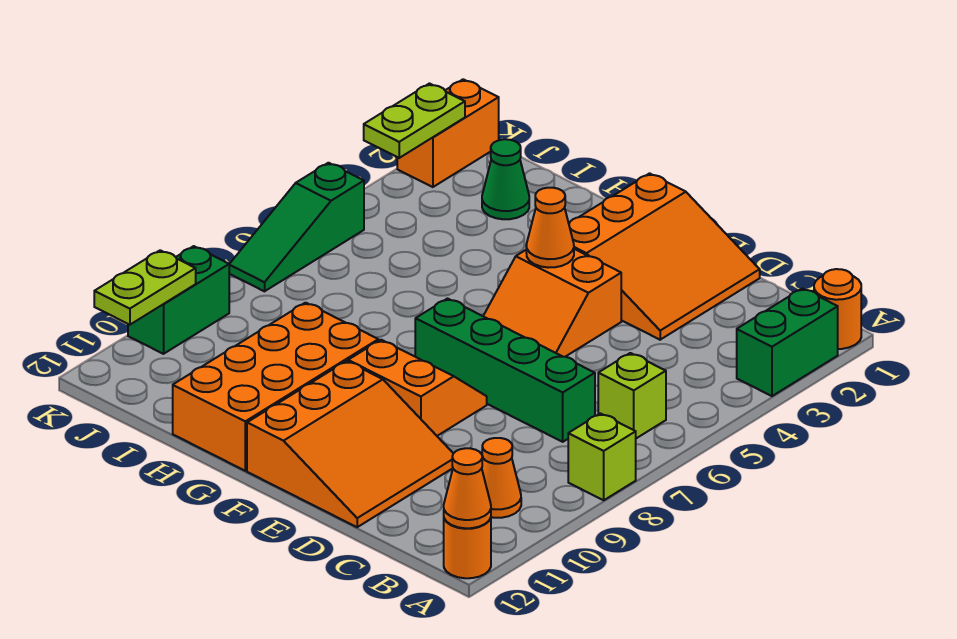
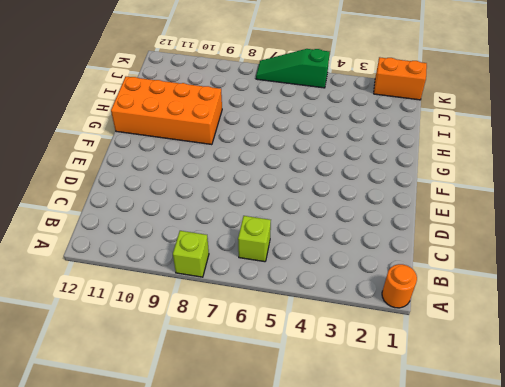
none -> green 1x2 brick [737,288,838,396]
none -> orange 1x1 round brick [444,518,491,578]
none -> orange 1x1 cone [482,438,521,518]

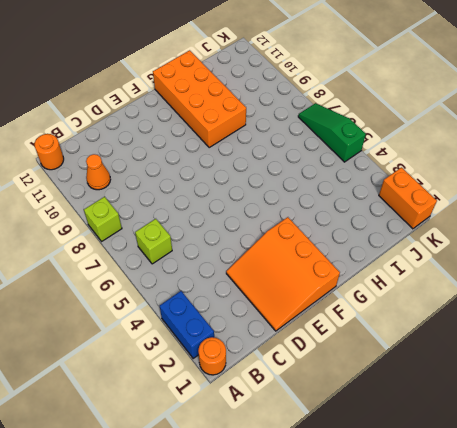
blue 1x2 brick [160,291,214,358] -> green 1x2 brick [737,288,838,396]
none -> green 1x4 brick [415,299,595,442]
none -> orange 3x3 slope [247,361,453,527]
none -> orange 2x2 slope [483,249,621,357]

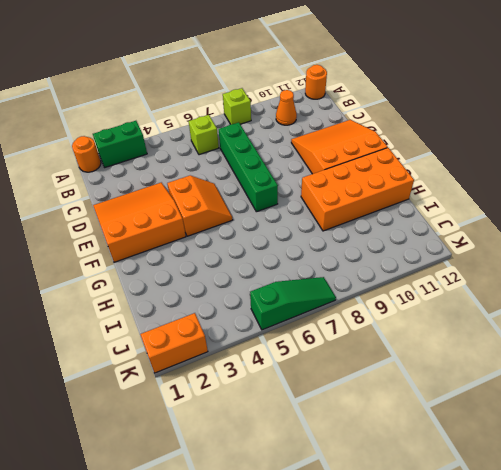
none -> orange 2x2 slope [348,340,487,436]
none -> green 1x1 cone [482,139,529,219]
none -> green 1x2 brick [128,246,229,354]

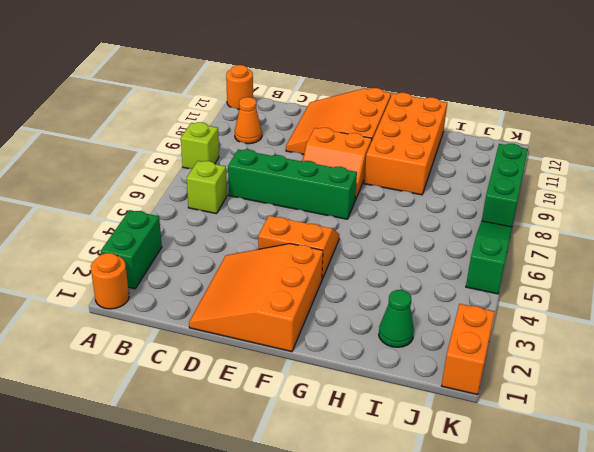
green 1x3 brick [482,144,528,227] -> green 1x2 brick [128,246,229,354]
none -> orange 1x1 cone [444,448,491,528]
none -> orange 1x1 cone [526,188,574,268]
none -> lime 1x2 plate [364,84,465,158]

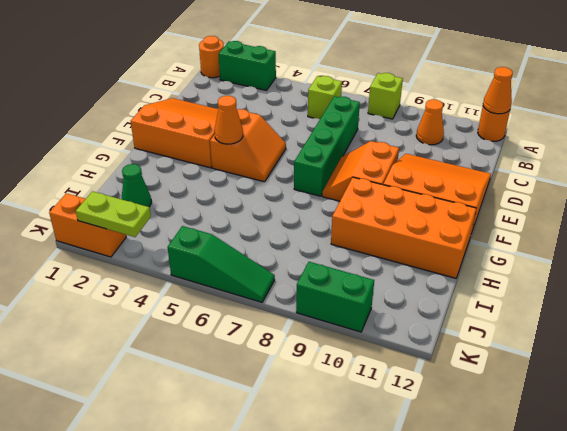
none -> lime 1x2 plate [94,250,196,325]

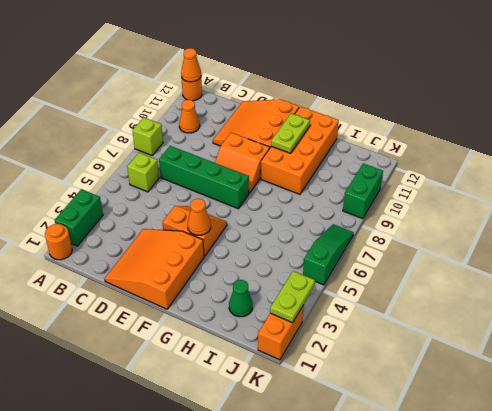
lime 1x2 plate [271,113,310,153] -> lime 1x2 plate moved to [94,250,196,325]

